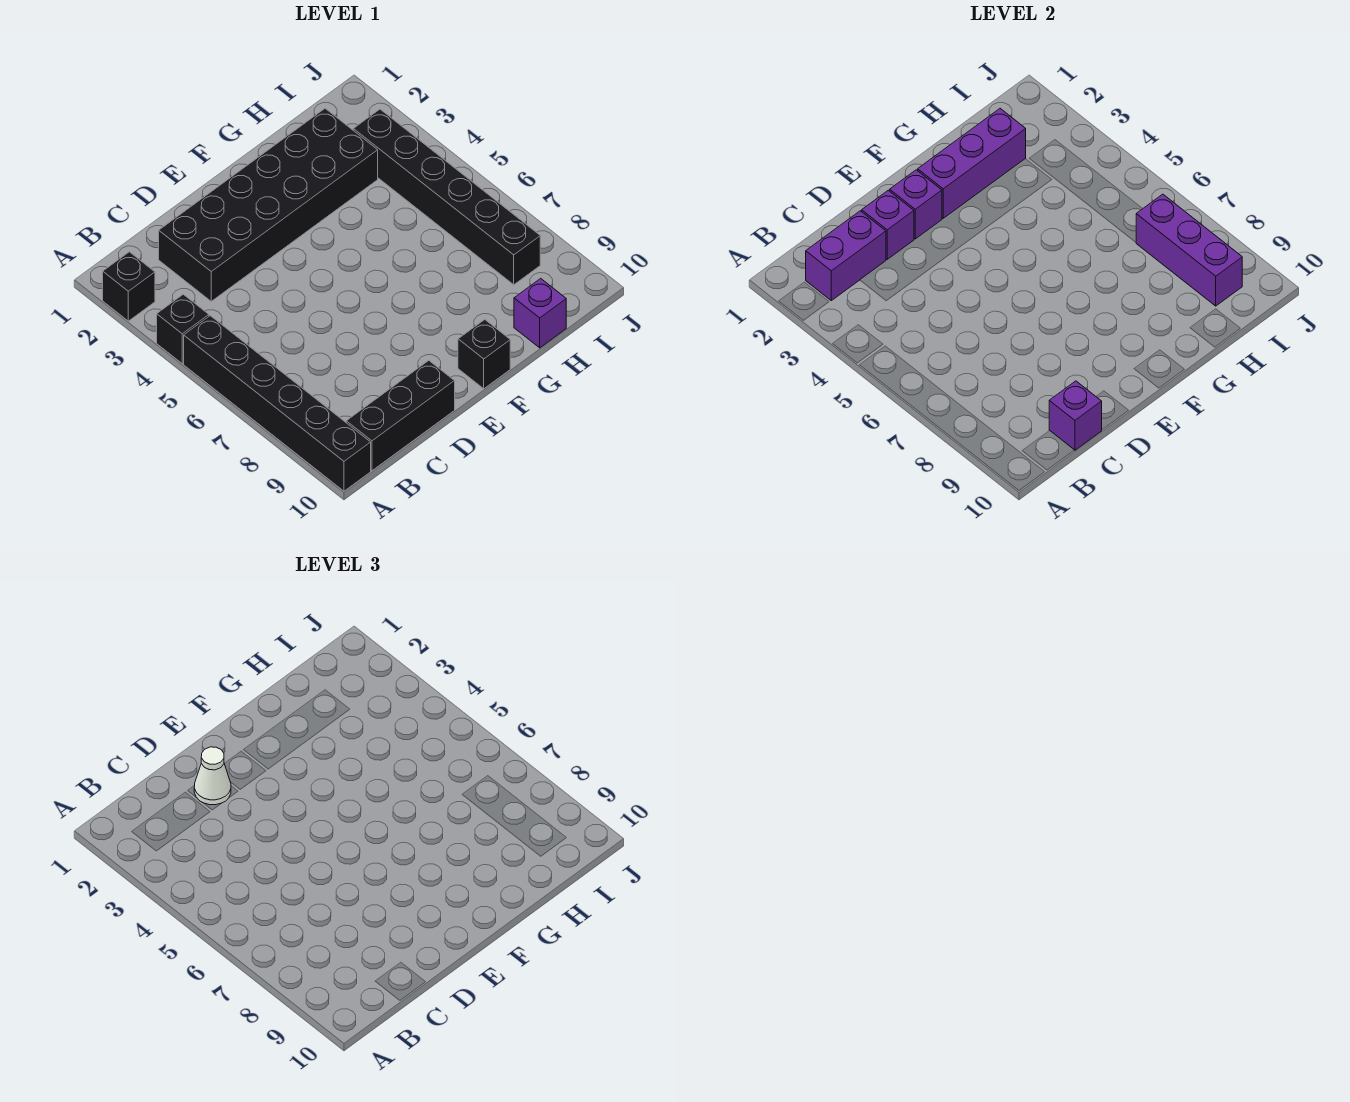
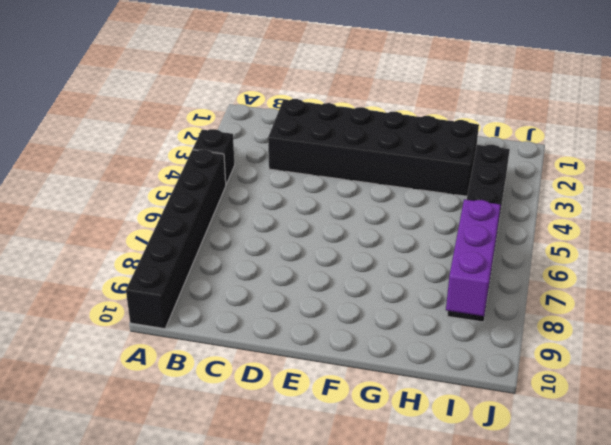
none -> black 1x1 brick [103,252,155,321]
none -> black 1x3 brick [346,361,455,471]
none -> black 1x1 brick [458,320,510,389]

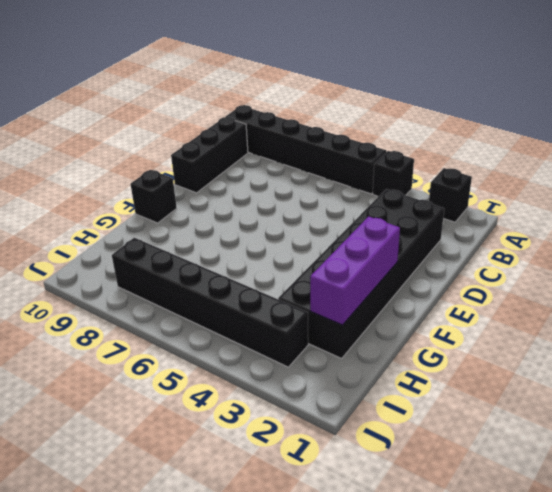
none -> purple 1x1 brick [514,278,566,348]
none -> purple 1x2 brick [806,211,886,301]
none -> purple 1x1 brick [1049,381,1102,450]

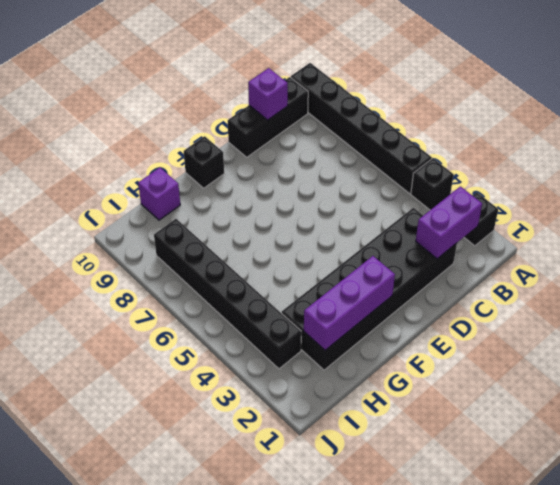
none -> purple 1x1 brick [862,190,914,259]
none -> purple 1x1 brick [890,170,942,239]
none -> purple 1x3 brick [1136,194,1242,306]

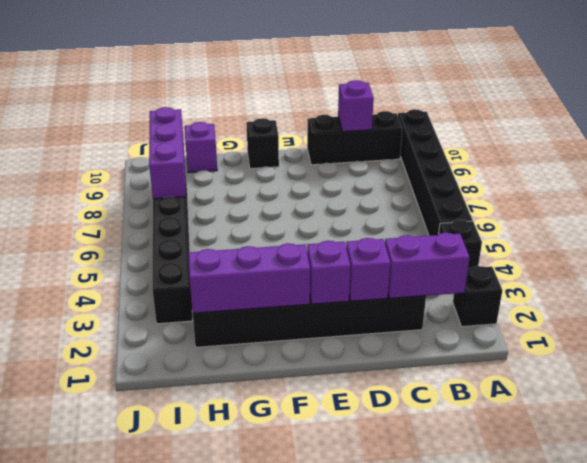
none -> white 1x1 cone [194,747,231,805]

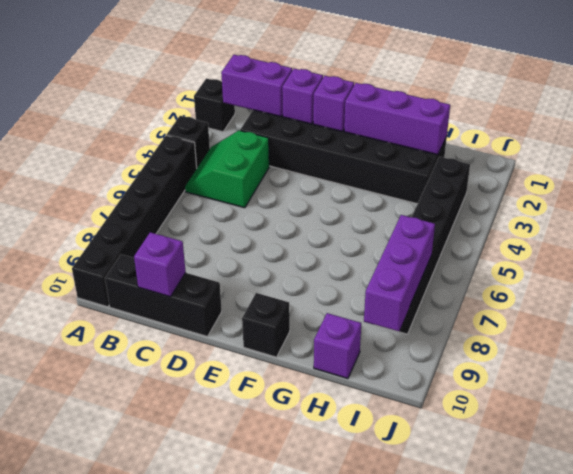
green 2x2 slope [185,130,269,208] -> none
none -> white 1x1 cone [194,747,231,805]

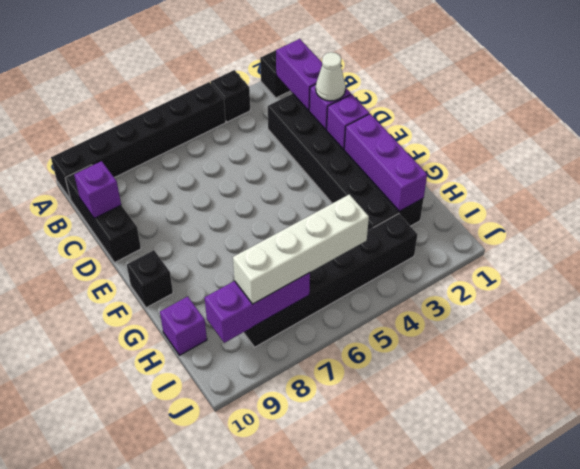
white 1x4 brick [233,194,369,304] -> none

